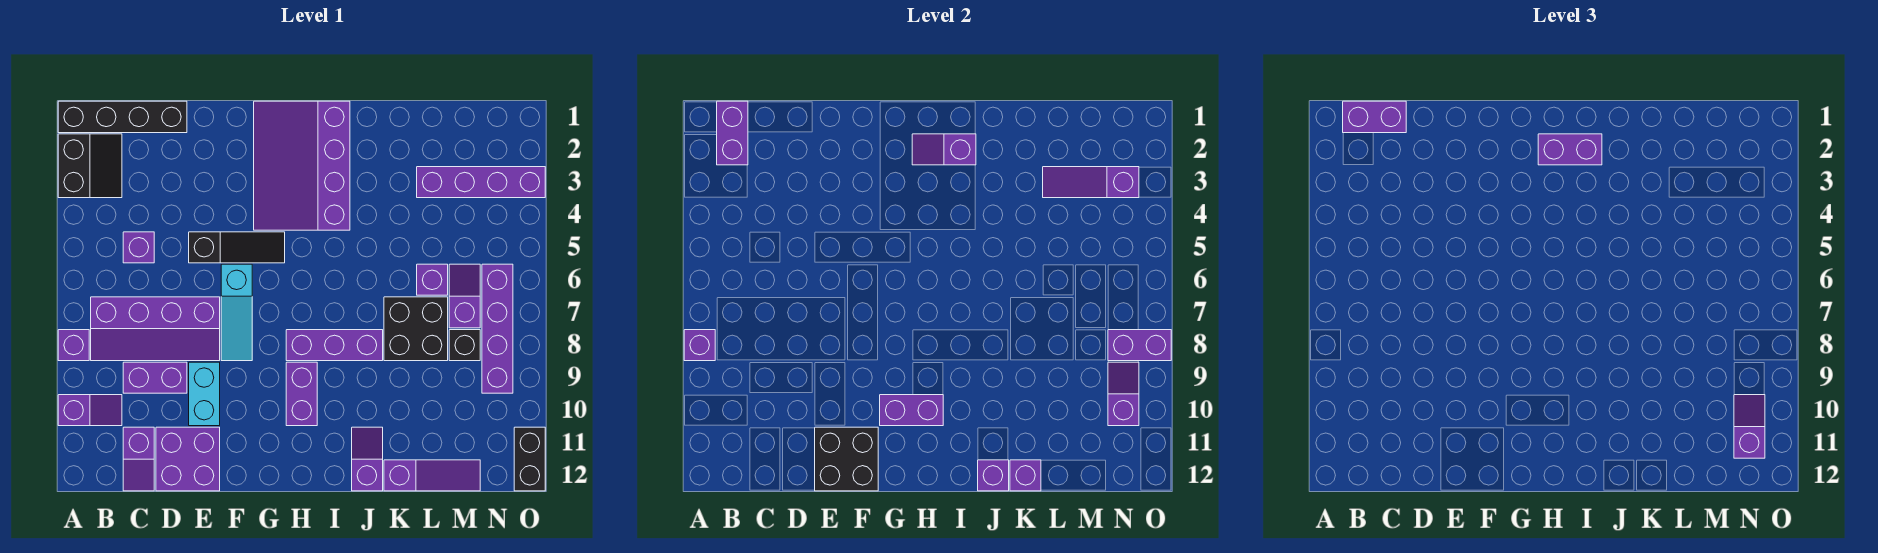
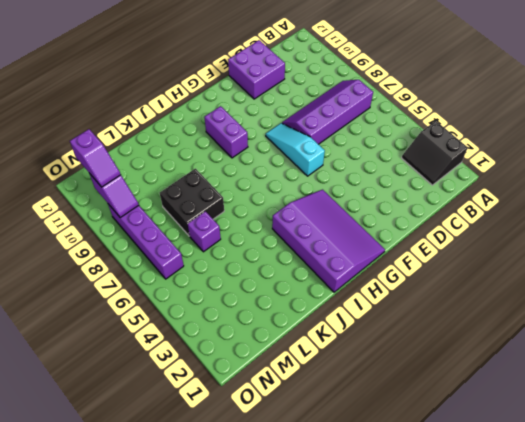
none -> black 1x4 brick [58,101,187,133]
none -> purple 1x1 brick [58,330,89,361]
none -> purple 1x2 slope [58,395,122,426]
none -> purple 1x1 brick [123,232,154,263]

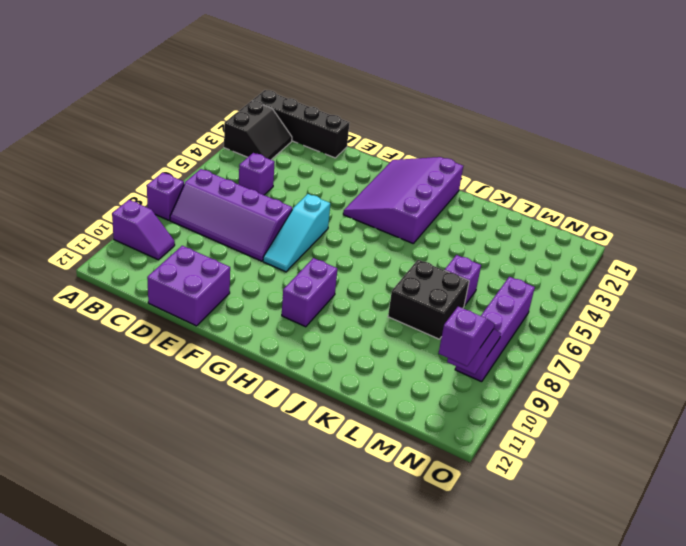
none -> purple 1x2 brick [123,362,187,393]
none -> purple 1x2 slope [123,427,154,491]
none -> black 1x3 slope [189,232,285,263]
none -> cyan 1x2 brick [189,362,220,426]

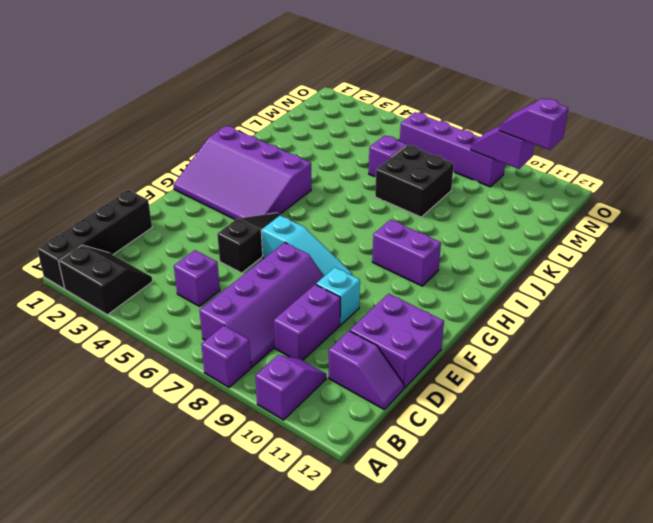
cyan 1x1 brick [316,267,360,325] -> cyan 1x2 brick [189,362,220,426]
none -> purple 1x3 brick [286,330,383,361]
none -> purple 1x2 slope [352,427,383,491]
none -> purple 1x3 slope [384,460,480,491]
none -> purple 1x4 brick [417,167,545,198]

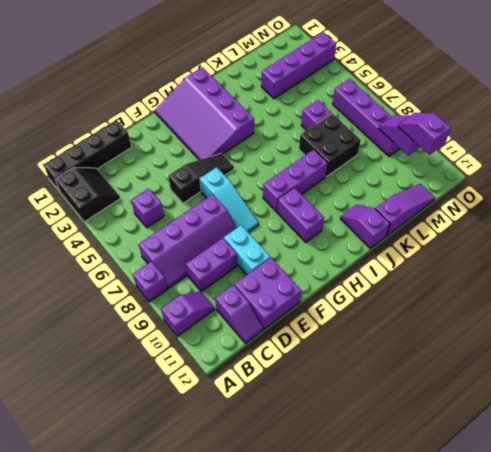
none -> purple 1x2 slope [449,264,480,328]
none -> black 1x1 brick [449,330,480,361]
none -> black 1x2 brick [514,427,545,491]
none -> purple 1x1 brick [684,330,715,361]

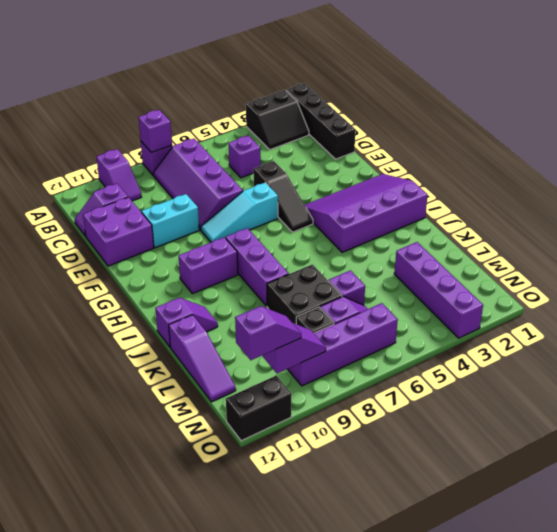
none -> purple 1x2 brick [123,362,187,393]
none -> purple 1x2 brick [717,101,748,165]
none -> black 2x2 brick [815,427,878,491]
none -> purple 1x2 brick [880,395,943,426]

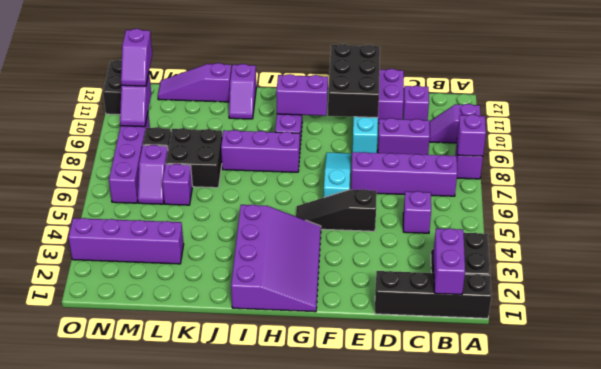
black 2x3 brick [328,44,380,118] -> black 2x2 brick [815,427,878,491]
none -> purple 1x2 slope [912,134,976,165]
none -> purple 1x1 brick [978,460,1009,491]
none -> purple 1x1 brick [1010,460,1041,491]
none -> purple 1x3 slope [1043,167,1139,198]

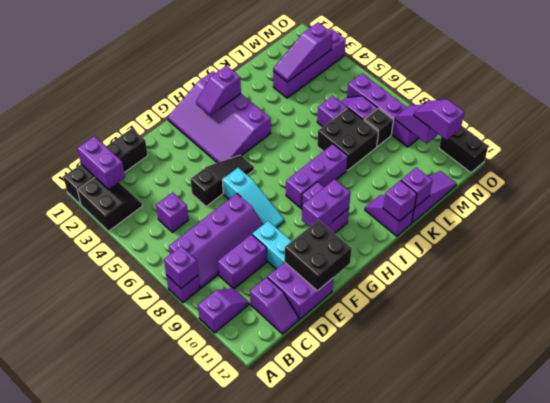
none -> purple 1x2 brick [1108,330,1171,361]
none -> purple 1x2 brick [1343,101,1406,133]
none -> purple 1x2 brick [1538,134,1602,165]

